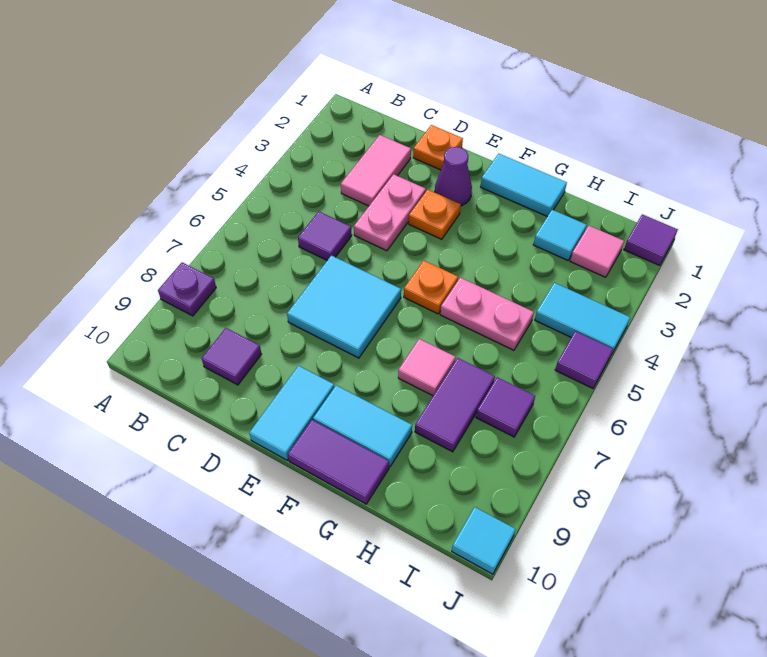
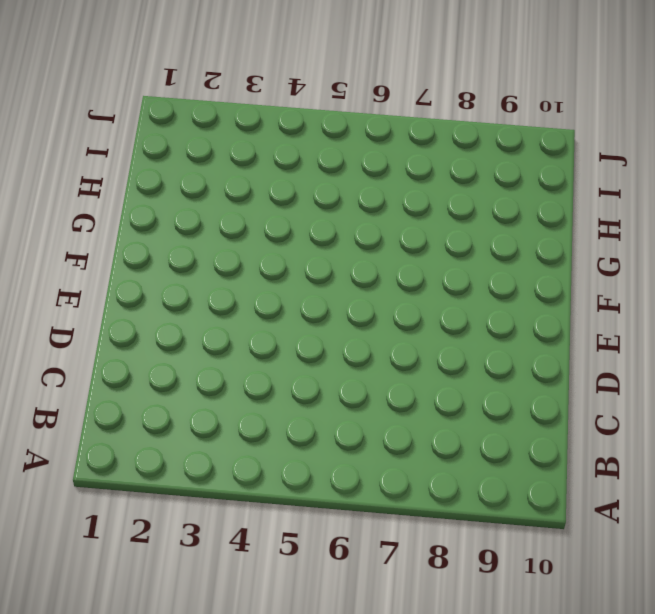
none -> purple 1x1 plate [158,262,216,316]
none -> pink 1x2 tile [341,135,411,206]
none -> purple 1x1 tile [298,211,352,260]

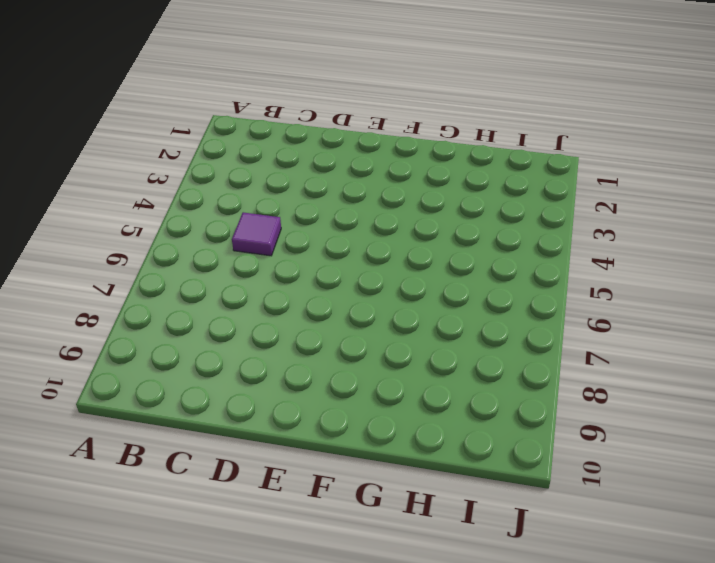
none -> purple 1x1 plate [158,262,216,316]
none -> pink 1x2 tile [341,135,411,206]
none -> purple 1x1 tile [202,328,261,385]

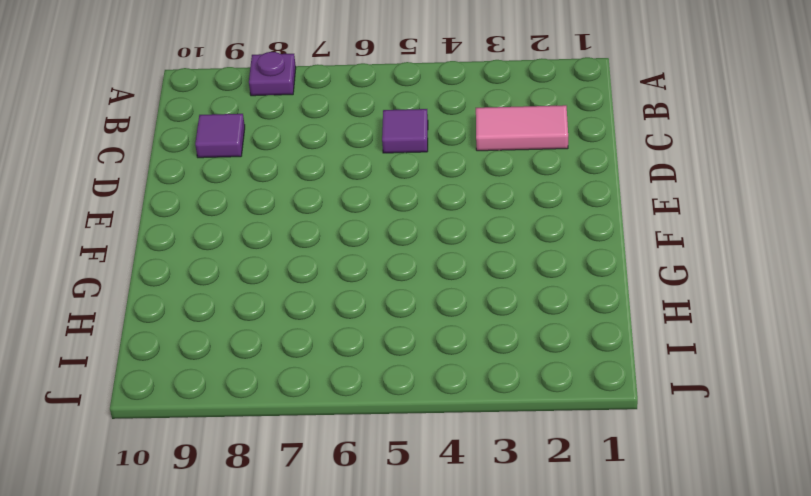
none -> orange 1x1 plate [413,125,463,170]
none -> pink 1x2 plate [354,174,426,251]
none -> cyan 2x2 tile [287,256,401,358]

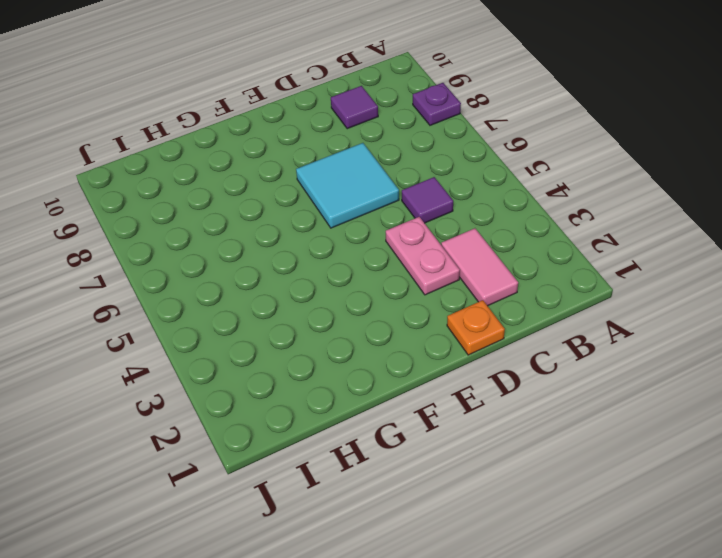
none -> purple 1x1 cone [435,147,472,206]
none -> orange 1x1 plate [409,190,461,239]
none -> cyan 1x2 tile [249,366,334,460]

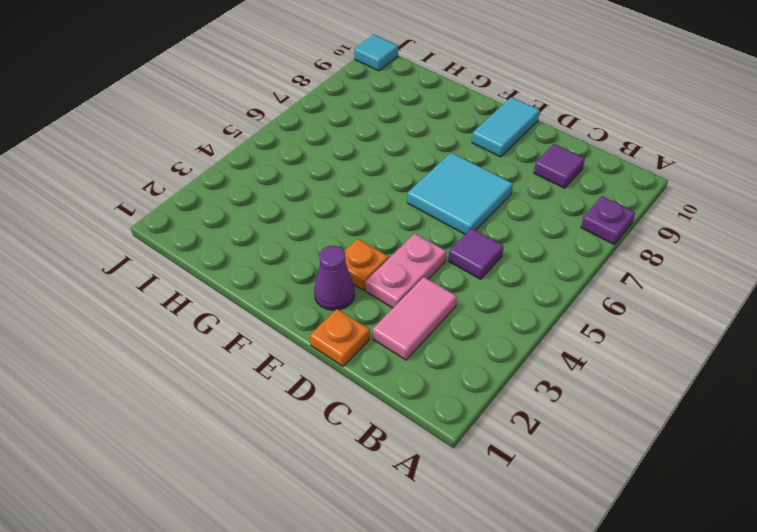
none -> cyan 1x2 tile [481,154,567,216]
none -> orange 1x1 plate [404,261,458,314]
none -> cyan 1x2 tile [313,385,412,467]

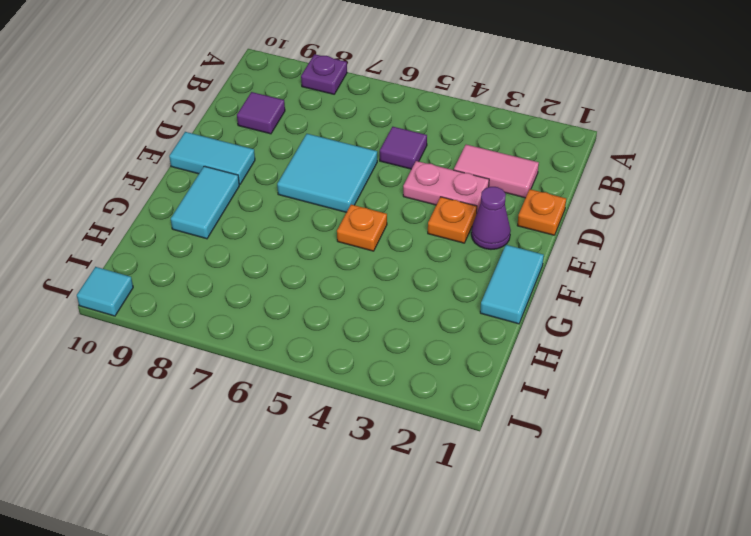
none -> purple 1x2 tile [288,420,389,504]
none -> pink 1x2 plate [440,278,534,350]
none -> pink 1x1 tile [398,339,456,396]

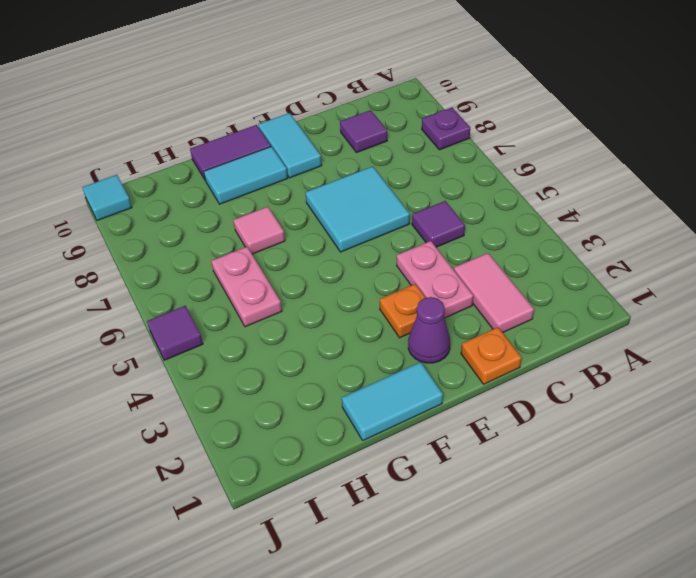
pink 1x2 plate [211,247,282,327] -> pink 1x2 plate turned to [440,278,534,350]
none -> orange 1x1 plate [404,261,458,314]
none -> cyan 1x1 tile [533,210,587,260]
none -> purple 1x2 tile [415,358,495,452]

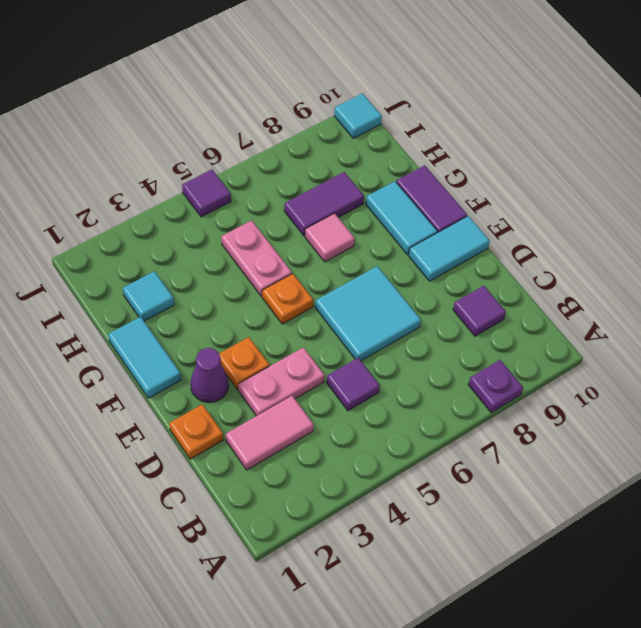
none -> pink 1x1 tile [570,226,624,277]
none -> cyan 1x2 tile [535,283,630,355]
none -> purple 1x1 tile [476,377,535,437]

